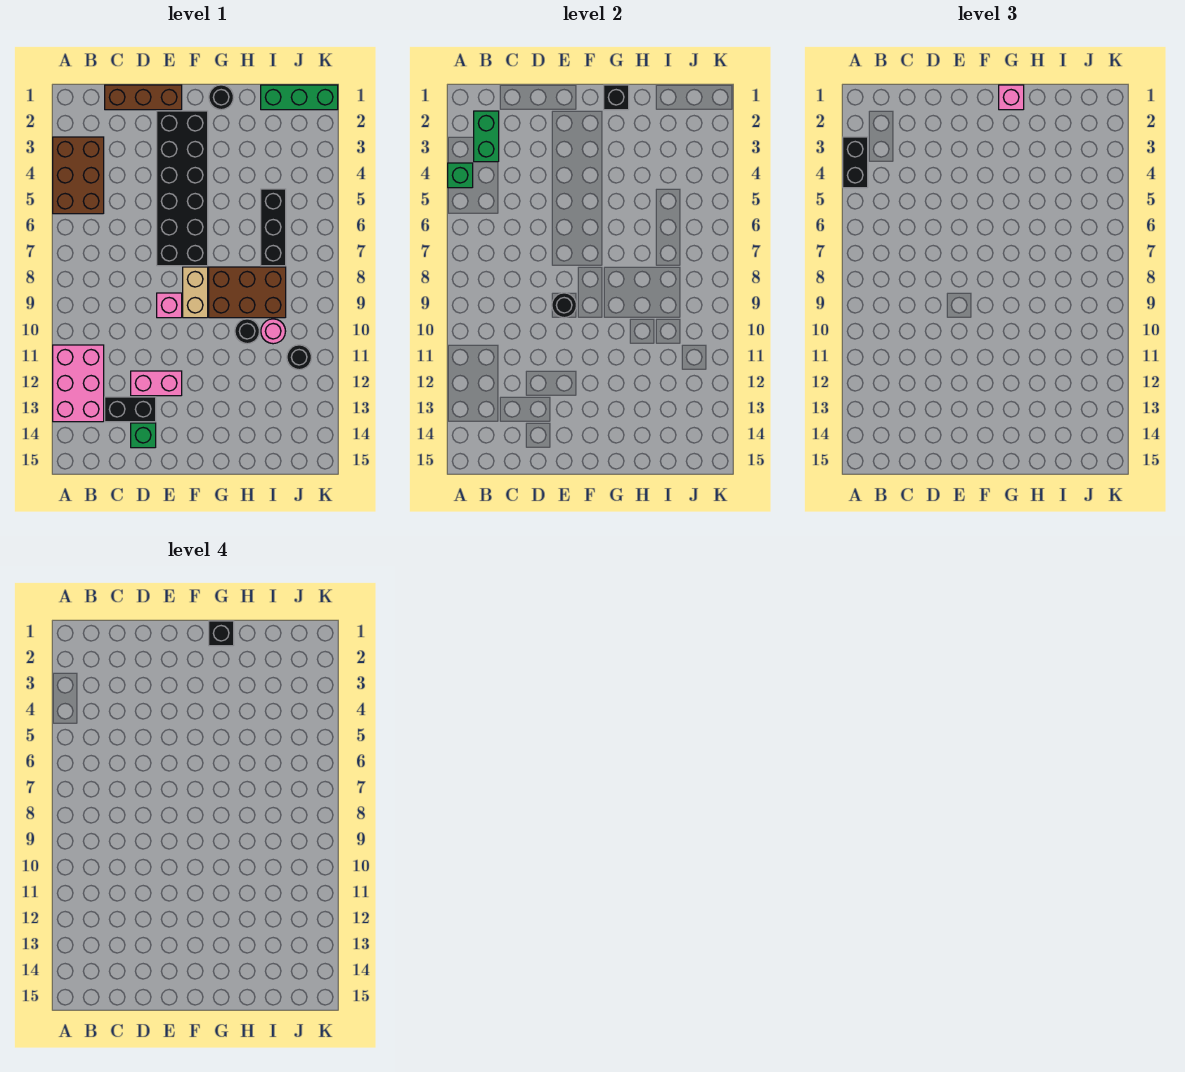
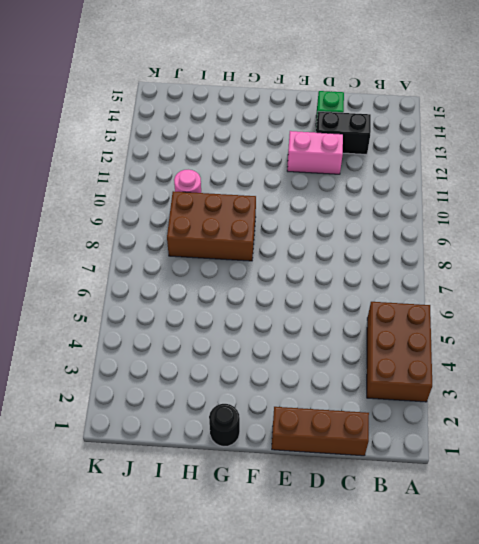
none -> pink 2x3 brick [53,345,104,422]
none -> black 2x6 brick [157,111,208,266]
none -> pink 1x1 brick [157,293,182,318]

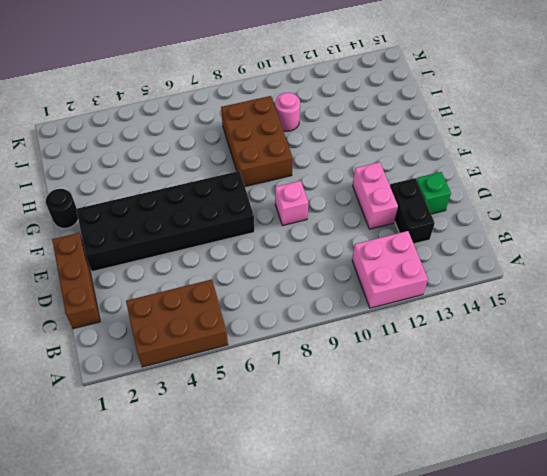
pink 2x2 brick [352,231,428,308] -> pink 2x3 brick [53,345,104,422]
none -> tan 1x2 brick [183,267,208,318]
none -> black 1x1 round brick [235,319,260,344]
none -> green 1x3 brick [261,85,338,110]

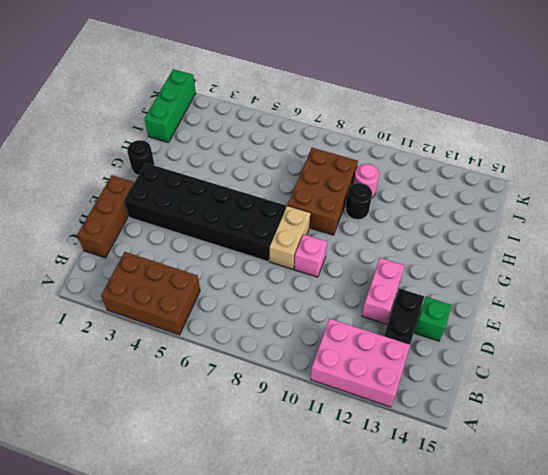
tan 1x2 brick [270,206,310,269] -> tan 1x2 brick turned to [183,267,208,318]
none -> black 1x3 brick [261,189,286,266]
none -> black 1x1 round brick [287,345,312,370]
none -> green 1x1 brick [448,163,473,188]

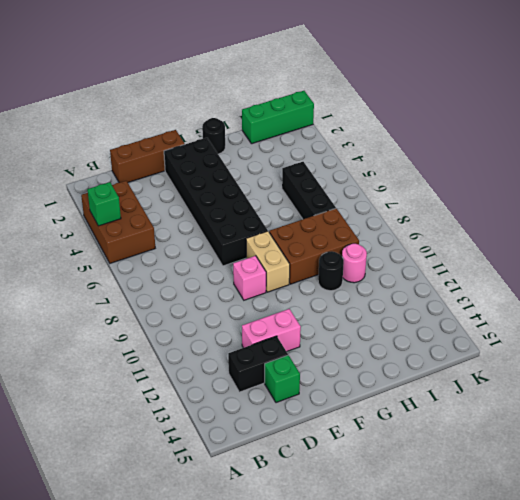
none -> pink 2x3 brick [53,345,104,422]
none -> black 1x1 round brick [287,345,312,370]
none -> green 1x2 brick [474,111,499,162]

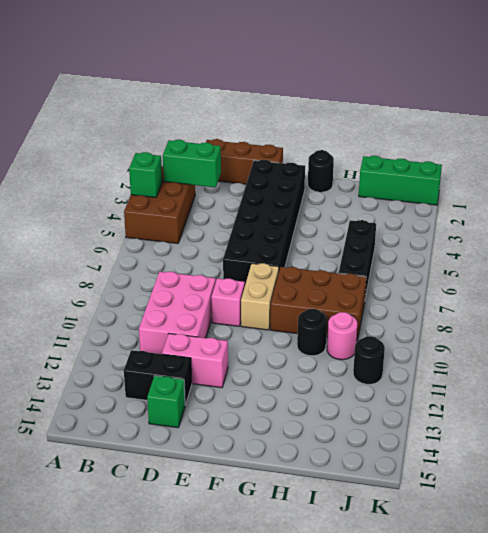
green 1x2 brick [163,140,221,187] -> green 1x2 brick turned to [474,111,499,162]
pink 2x3 brick [139,272,216,354] -> pink 2x3 brick moved to [53,345,104,422]
none -> black 1x1 round brick [552,293,577,318]
none -> black 1x1 brick [604,85,629,110]
none -> black 1x2 brick [843,137,868,188]

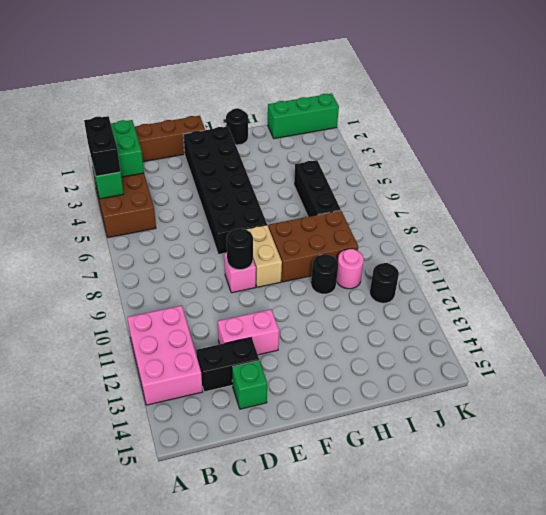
none -> black 1x1 brick [604,85,629,110]
none -> pink 1x1 brick [999,85,1024,110]
none -> black 1x1 brick [209,621,234,646]

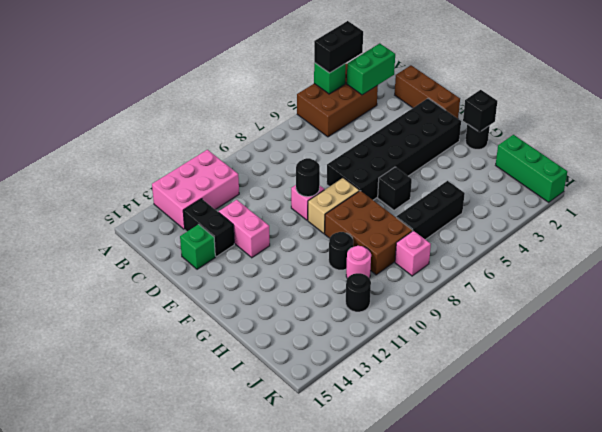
black 1x1 brick [378,167,412,210] -> black 1x1 brick moved to [209,621,234,646]
pink 1x1 brick [395,231,431,276] -> pink 1x1 brick moved to [999,85,1024,110]

